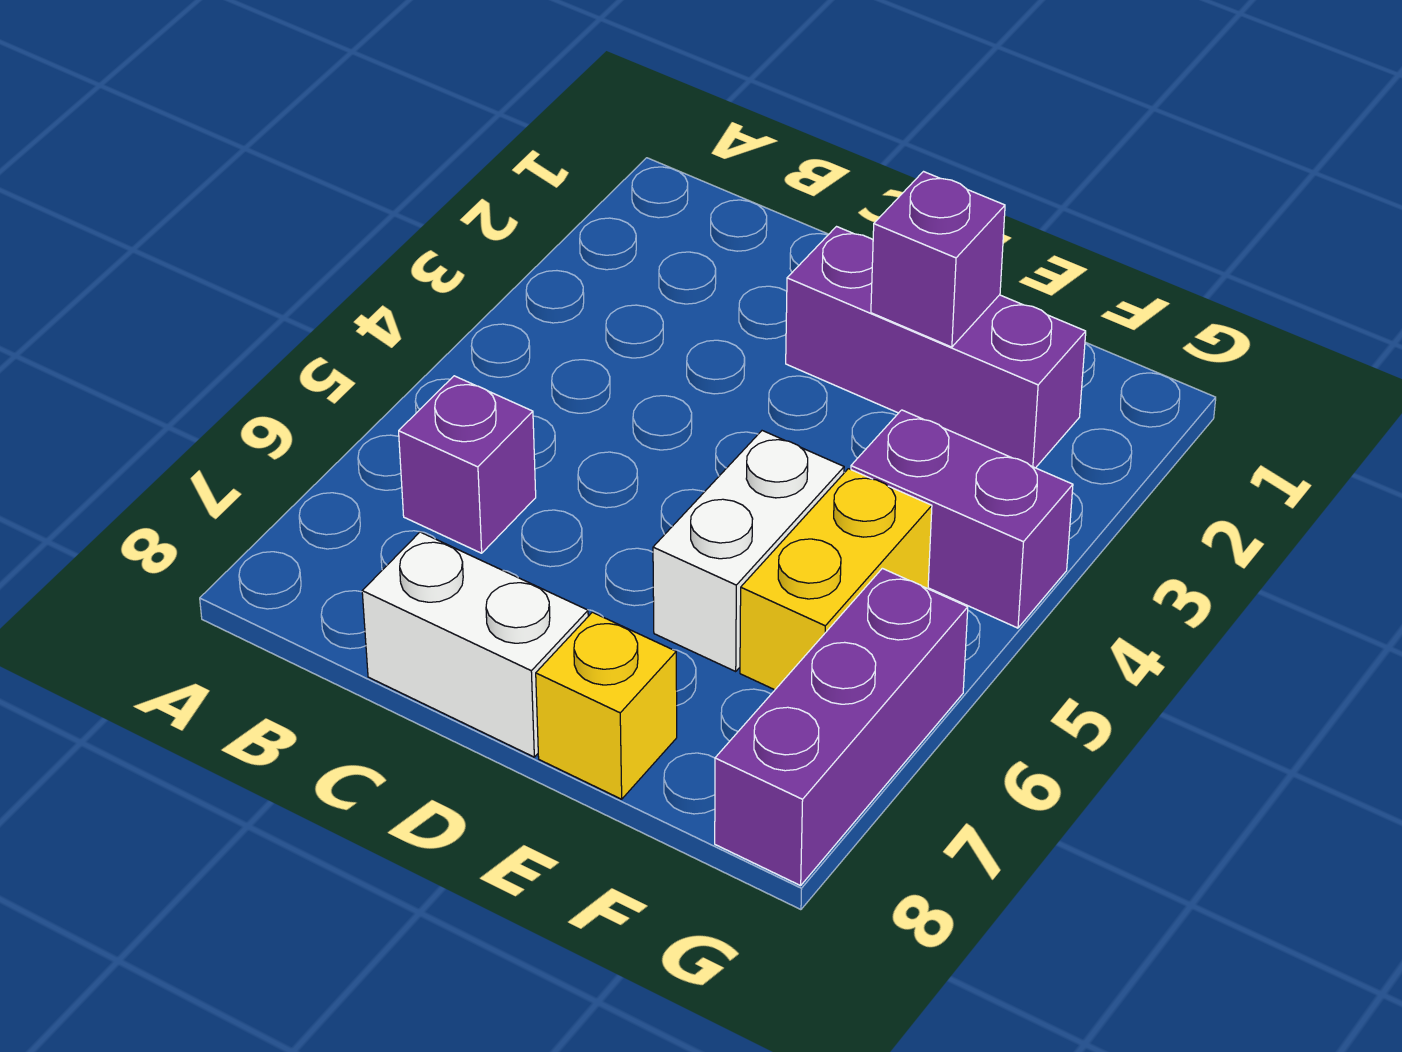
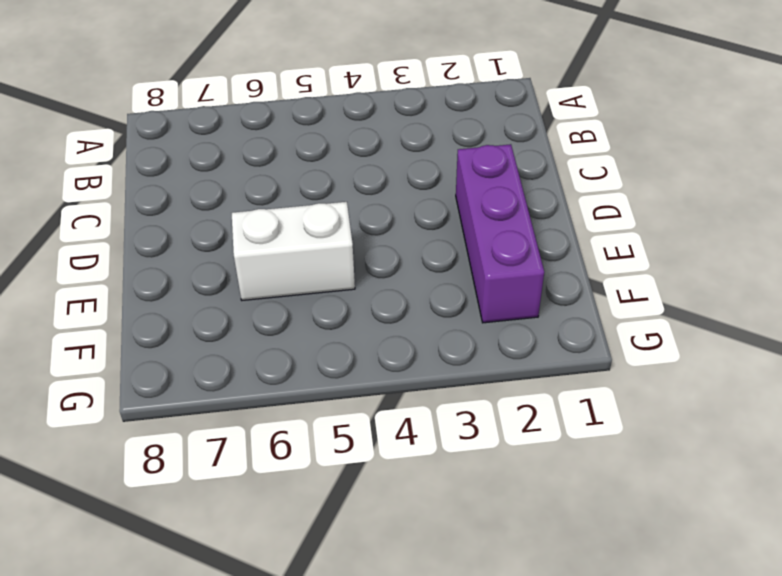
none -> purple 1x1 brick [399,376,536,553]
none -> white 1x2 brick [362,532,588,757]

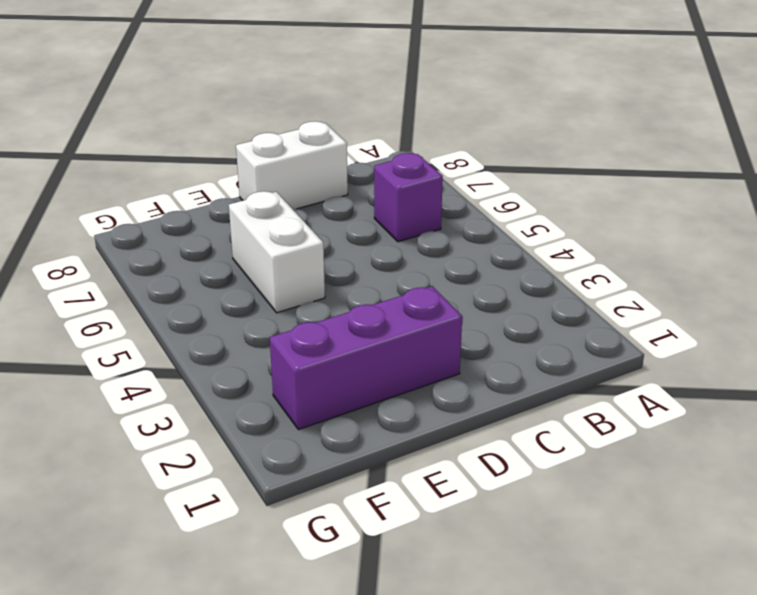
none -> yellow 1x1 brick [536,612,677,799]
none -> purple 1x2 brick [851,410,1073,628]

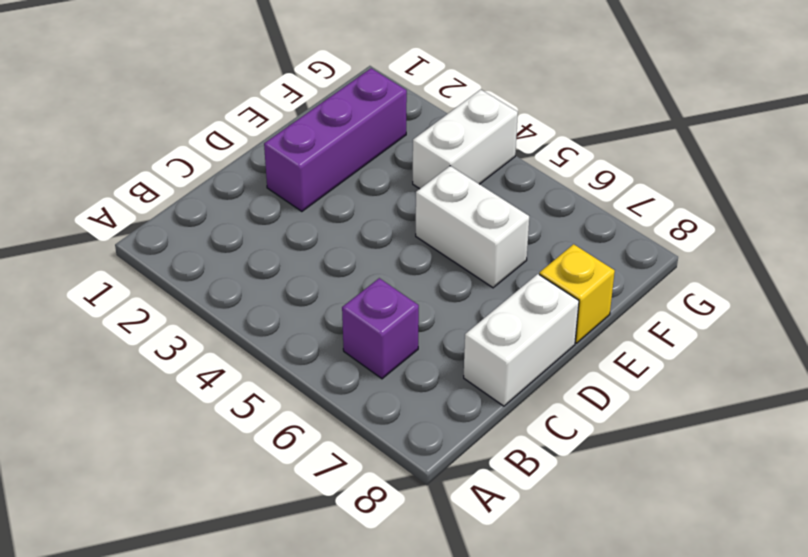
white 1x2 brick [413,90,518,189] -> purple 1x2 brick [851,410,1073,628]
none -> yellow 1x2 brick [740,469,932,690]
none -> purple 1x3 brick [715,568,968,886]

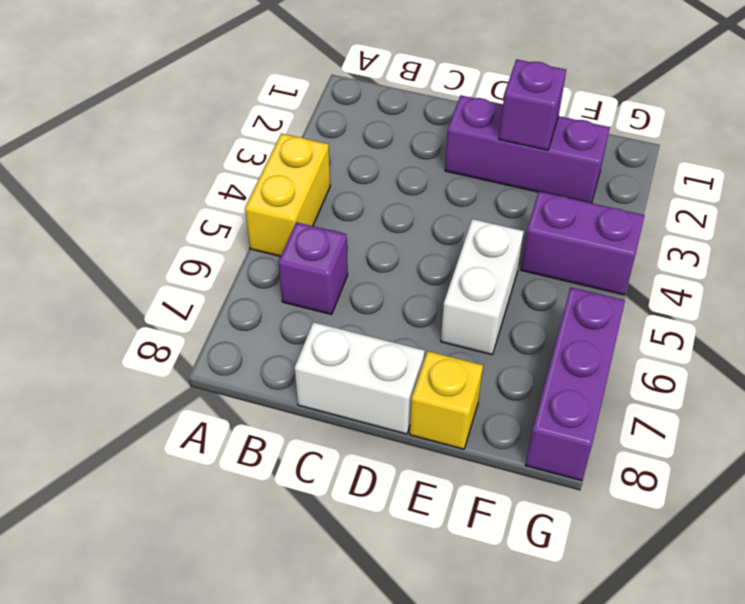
yellow 1x2 brick [245,133,330,256] -> yellow 1x2 brick moved to [740,469,932,690]

